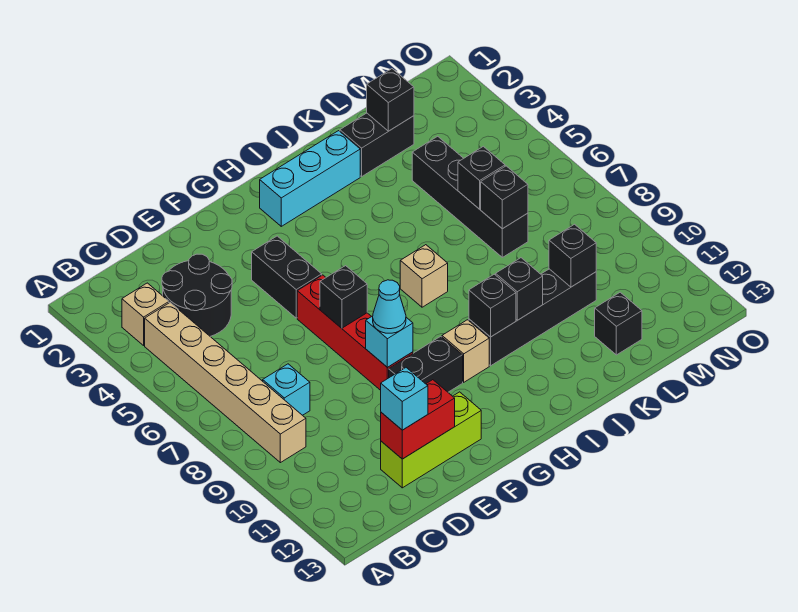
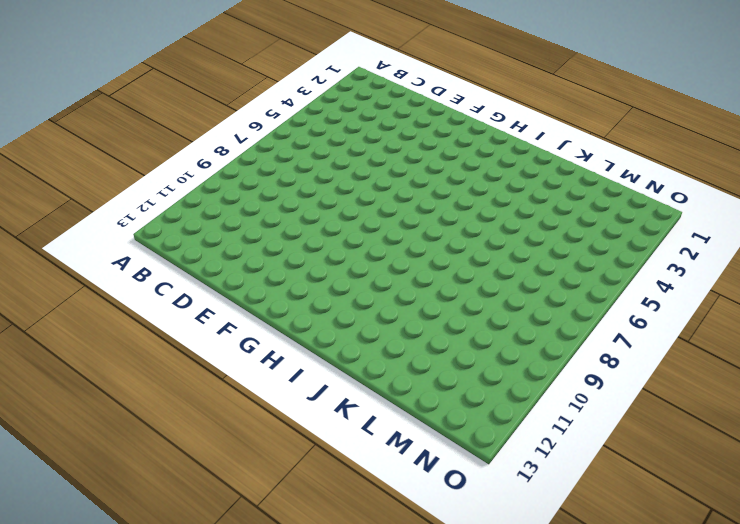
none -> tan 1x1 brick [122,283,169,345]
none -> tan 1x6 brick [145,303,306,463]
none -> black 2x2 round brick [162,254,232,337]

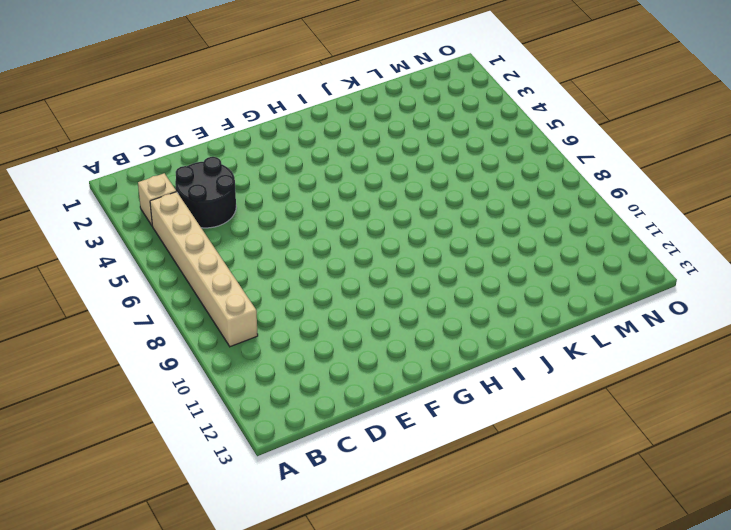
none -> cyan 1x1 brick [263,364,310,415]
none -> lime 1x3 brick [381,392,481,488]
none -> black 1x2 brick [252,236,322,318]

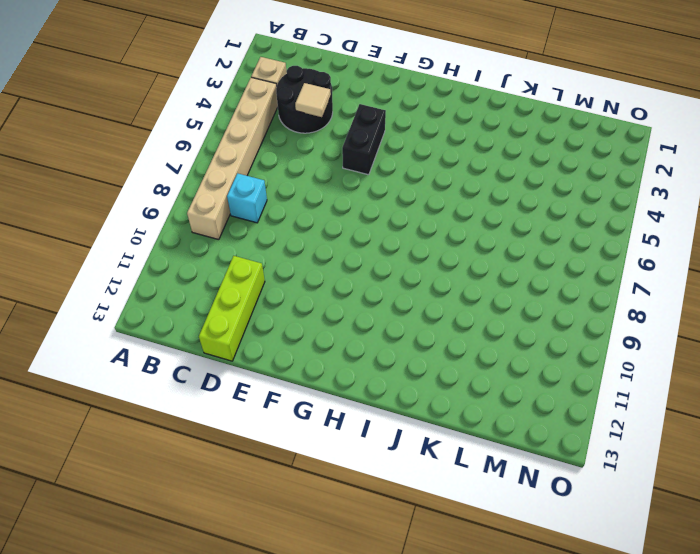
tan 1x1 tile [295,83,331,117] -> none
lime 1x3 brick [199,256,265,361] -> lime 1x3 brick turned to [381,392,481,488]
none -> red 1x4 brick [297,275,413,390]
none -> black 1x2 brick [389,336,463,392]
none -> cyan 1x3 brick [260,131,360,226]

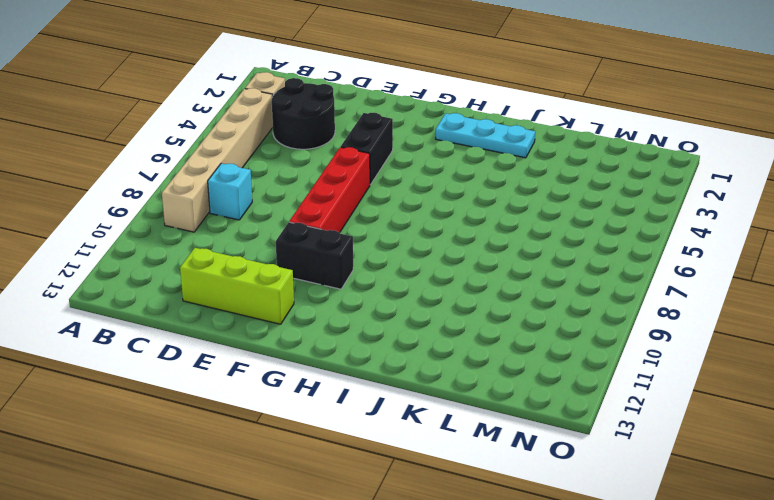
cyan 1x3 plate [436,113,535,158] -> cyan 1x3 brick [260,131,360,226]
none -> tan 1x1 brick [442,320,489,382]
none -> tan 1x1 brick [400,245,448,307]
none -> black 1x4 brick [469,269,596,366]

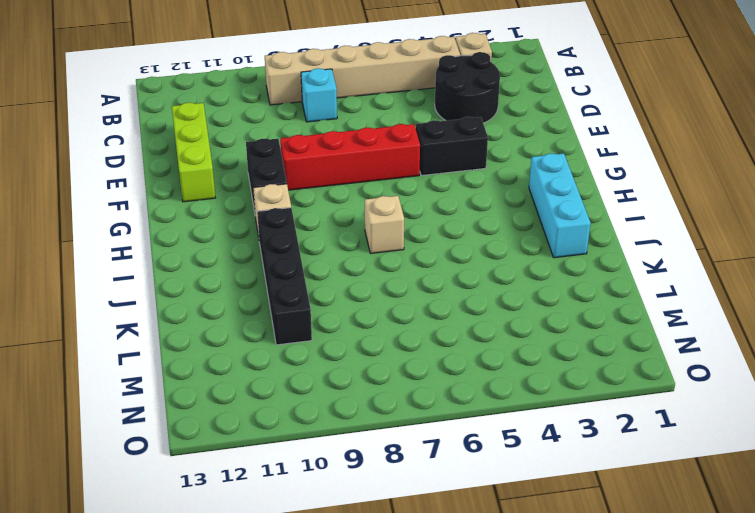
none -> black 1x2 brick [340,113,414,176]
none -> black 1x4 brick [412,136,528,257]
none -> black 1x1 brick [595,292,642,355]

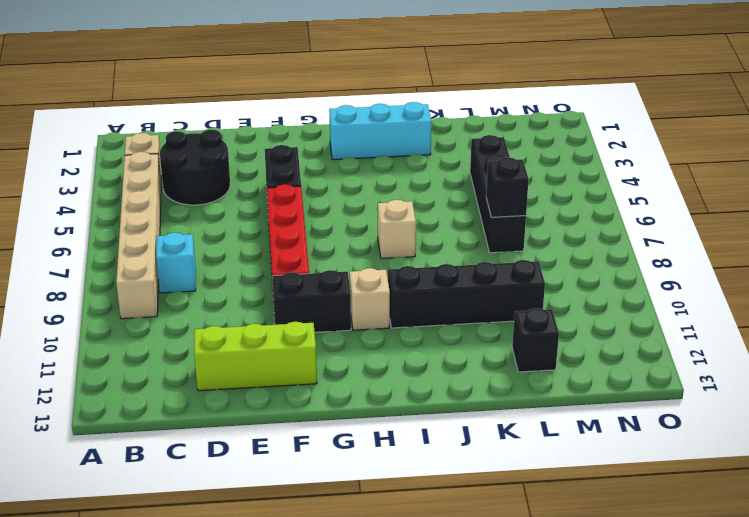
none -> black 1x2 brick [340,113,414,176]
none -> red 1x2 brick [381,380,455,459]
none -> black 1x1 brick [320,266,367,328]

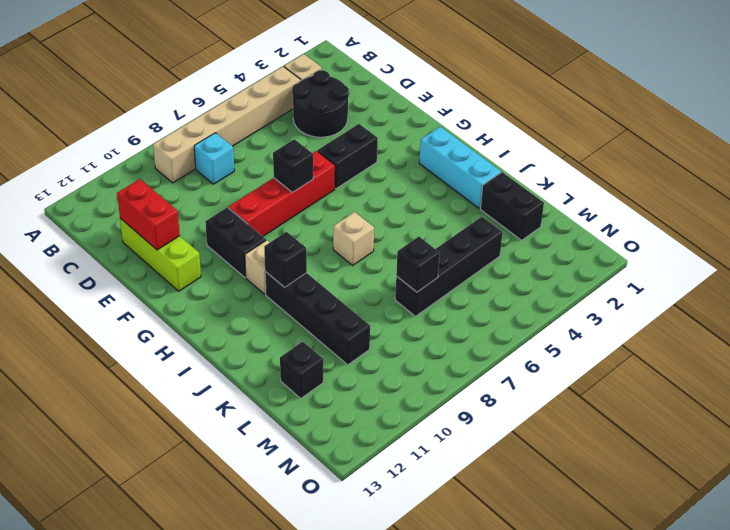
none -> cyan 1x1 brick [366,316,413,367]
none -> black 1x1 brick [496,258,543,320]
none -> black 1x1 brick [367,69,414,131]

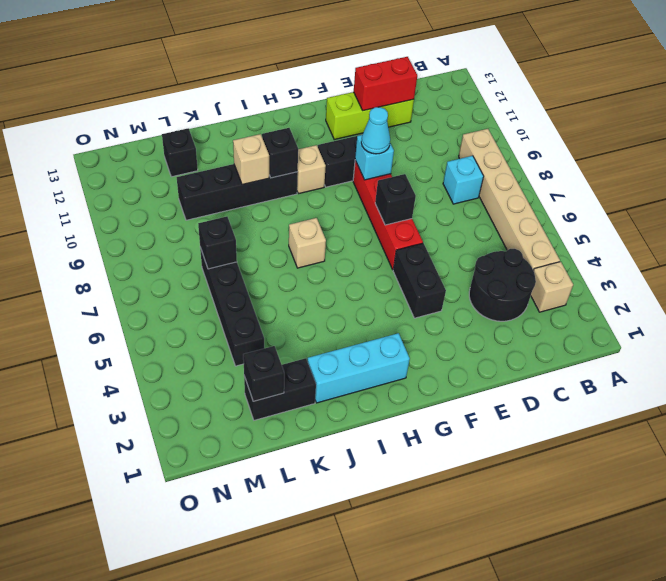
tan 1x1 brick [233,134,269,185] -> black 1x1 brick [496,258,543,320]
none -> black 1x1 brick [458,146,505,209]
none -> black 1x1 brick [549,224,596,287]
none -> cyan 1x1 brick [381,368,428,430]

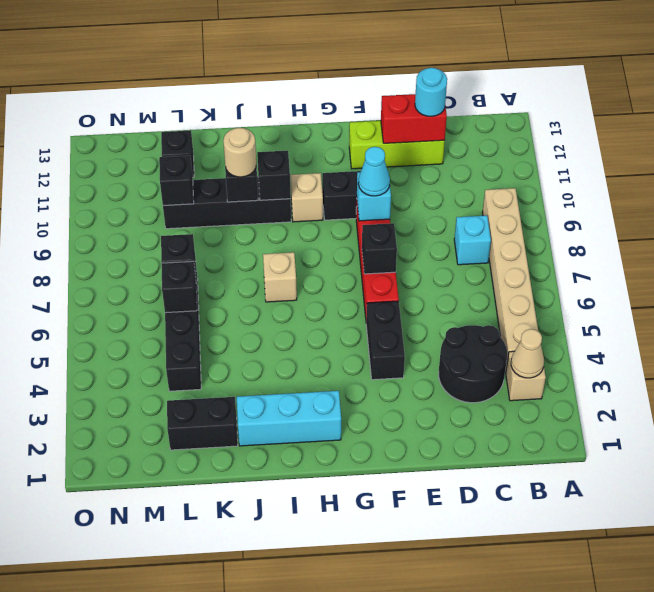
tan 1x1 cone [511,329,544,378] -> none
cyan 1x1 round brick [415,68,447,116] -> cyan 1x1 brick [381,368,428,430]
tan 1x1 round brick [223,128,256,177] -> none
none -> black 1x1 brick [367,69,414,131]

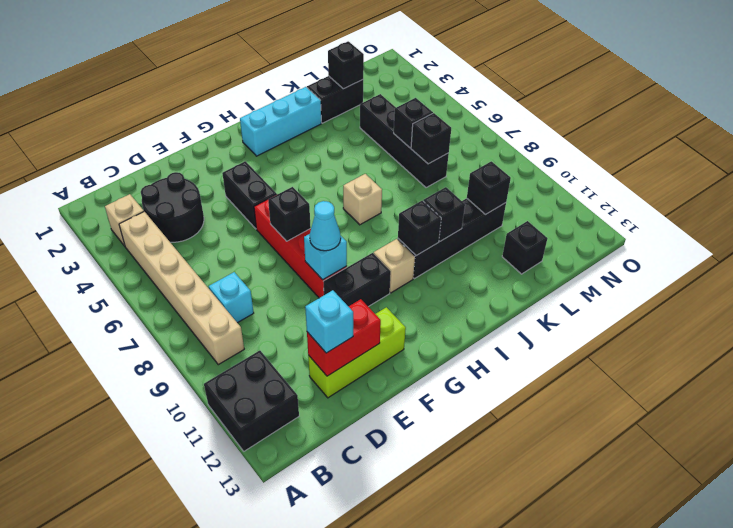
black 2x2 brick [204,351,299,451] -> none

